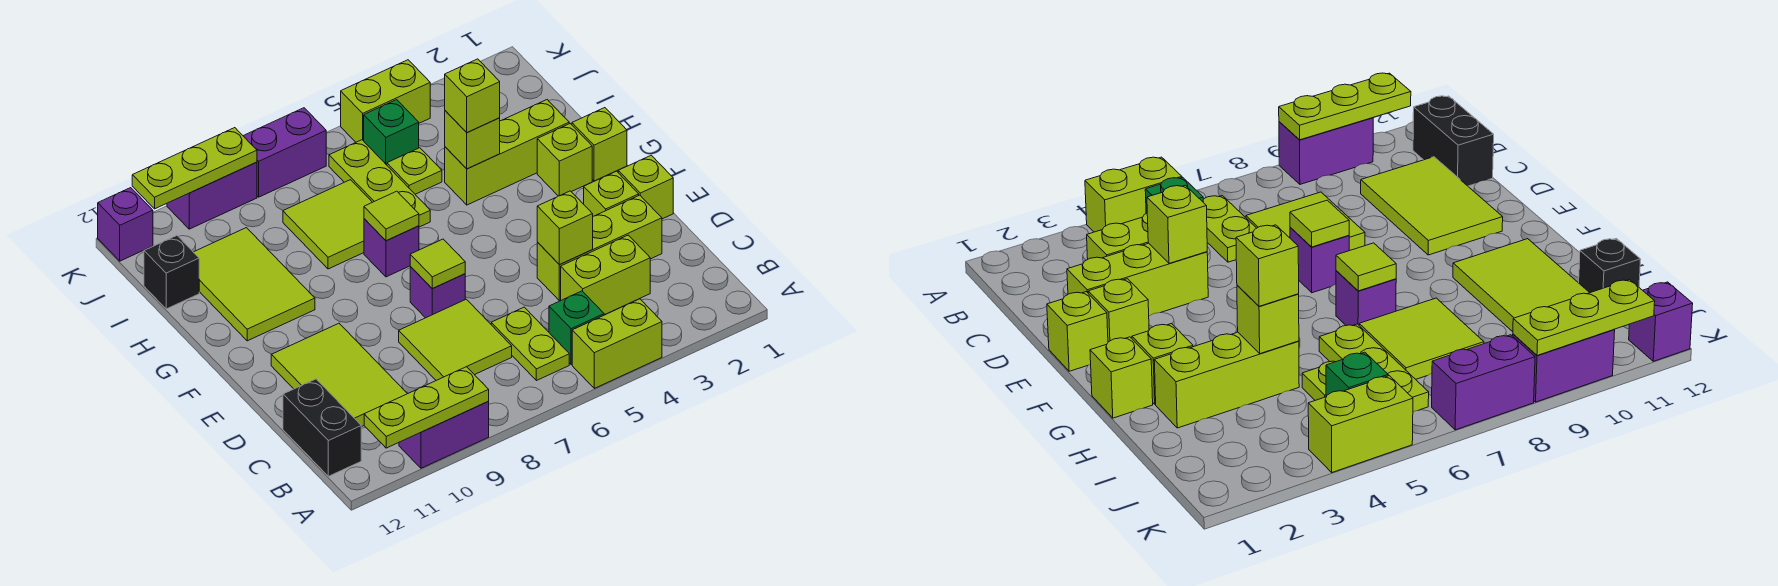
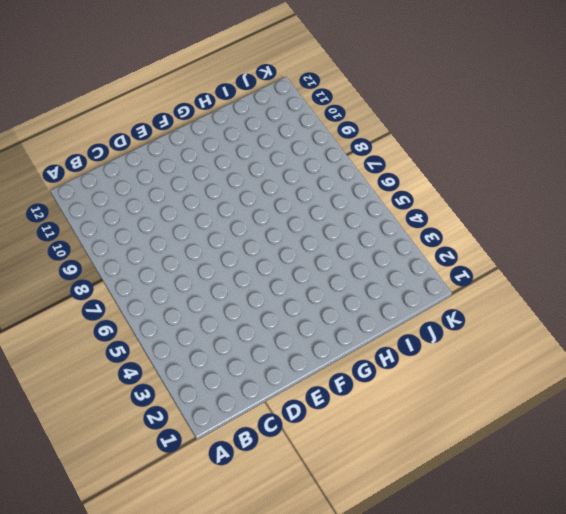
none -> lime 1x2 brick [572,299,662,388]
none -> purple 1x2 brick [399,402,489,468]
none -> green 1x1 brick [549,291,604,365]
none -> lime 1x2 plate [491,307,569,381]

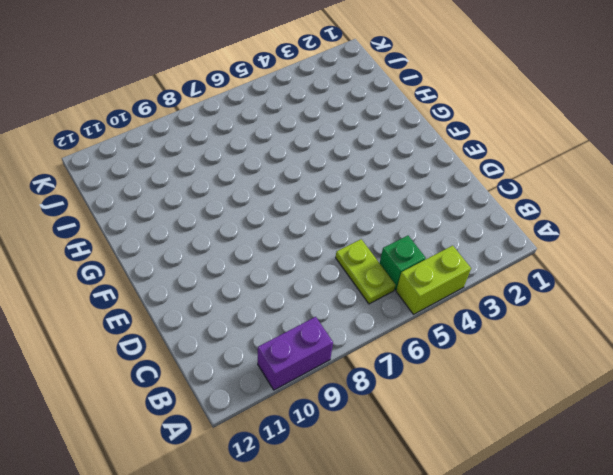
none -> black 1x2 brick [283,379,361,476]
none -> lime 1x2 brick [561,235,650,315]
none -> lime 2x2 tile [399,299,512,380]
none -> lime 2x3 tile [271,323,407,427]

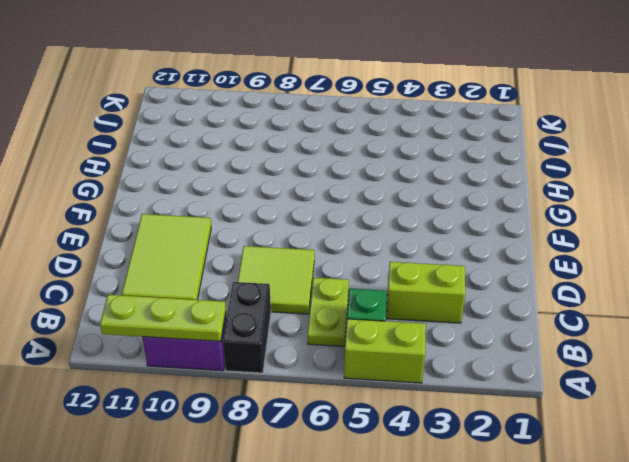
black 1x2 brick [223,282,271,373] -> black 1x2 brick moved to [283,379,361,476]
none -> lime 1x3 brick [537,195,662,301]
none -> lime 1x1 brick [618,155,673,219]
none -> lime 1x1 brick [584,171,639,216]
none -> purple 1x1 brick [410,267,465,318]

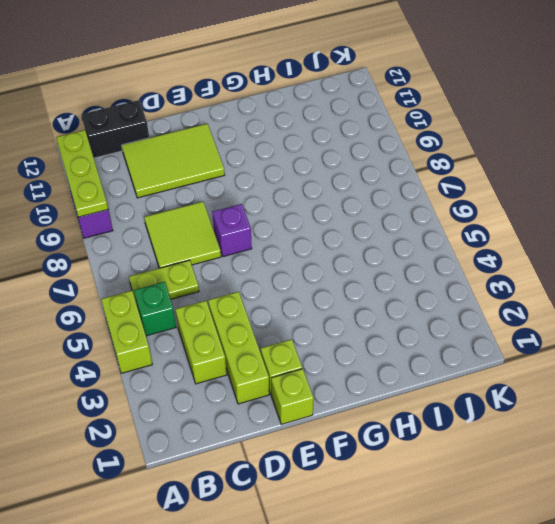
none -> lime 1x1 brick [572,108,627,181]
none -> lime 1x1 brick [537,124,592,196]
none -> purple 1x1 brick [364,219,419,277]
none -> lime 2x3 tile [194,228,315,341]

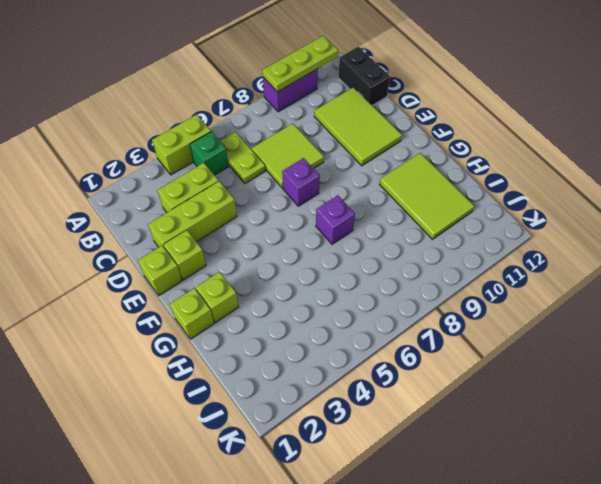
none -> lime 1x3 brick [445,100,569,205]
none -> lime 1x3 plate [329,140,430,227]
none -> lime 2x2 tile [283,180,372,269]
none -> lime 1x1 plate [387,148,442,194]

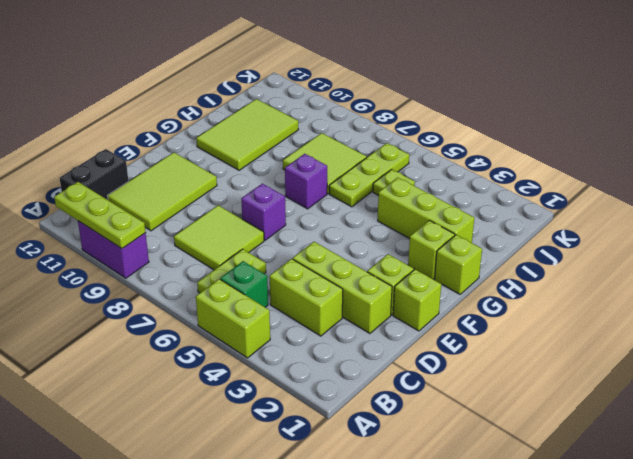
none -> black 1x1 brick [144,236,199,309]
none -> green 1x1 brick [364,100,419,165]
none -> lime 1x2 brick [341,60,430,142]
none -> purple 1x2 brick [244,108,326,197]

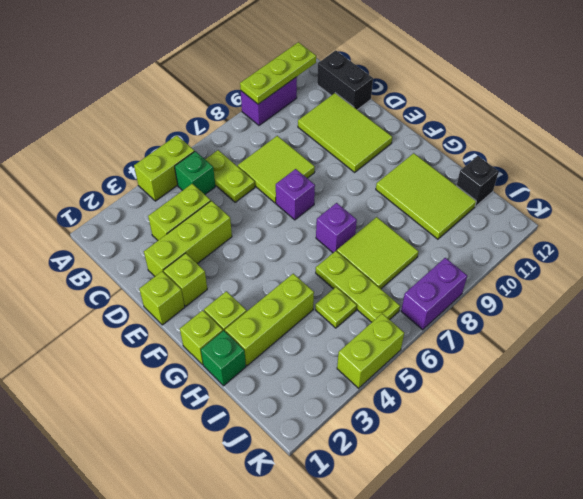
green 1x1 brick [201,331,246,386] -> green 1x1 brick moved to [364,100,419,165]
none -> purple 1x2 brick [167,162,257,229]
none -> purple 1x1 brick [98,188,153,261]
none -> lime 1x1 brick [537,191,593,265]
none -> lime 1x1 tile [410,239,465,289]

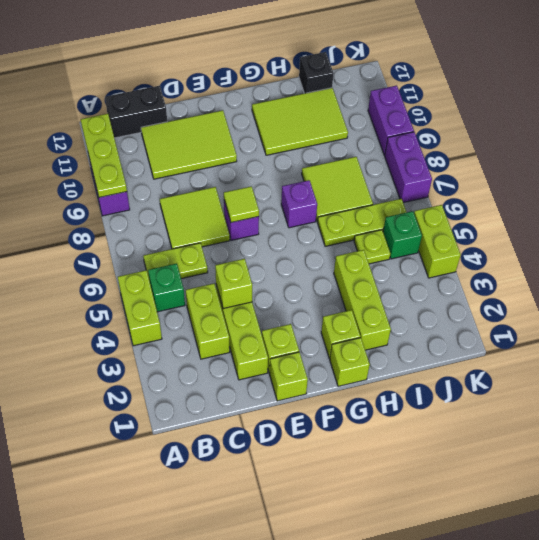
none -> purple 1x1 brick [98,188,153,261]
none -> lime 1x1 tile [364,191,419,241]
none -> lime 1x1 brick [445,111,500,169]
none -> lime 1x3 plate [132,128,257,209]

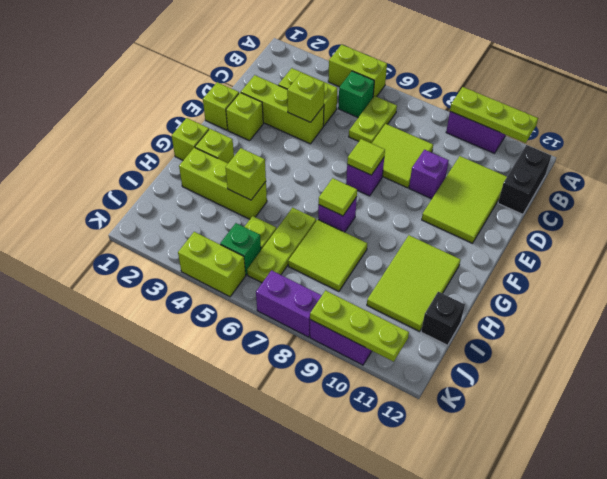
purple 1x1 brick [409,150,449,199] -> purple 1x1 brick moved to [98,188,153,261]
none -> lime 1x1 brick [445,59,500,133]

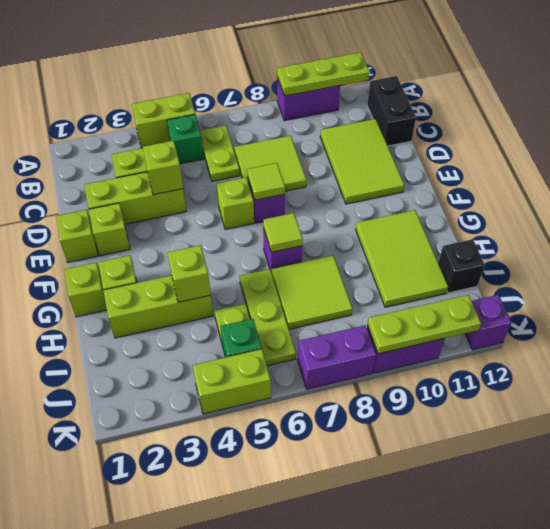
lime 1x1 brick [217,177,254,229] -> lime 1x1 brick moved to [445,59,500,133]

